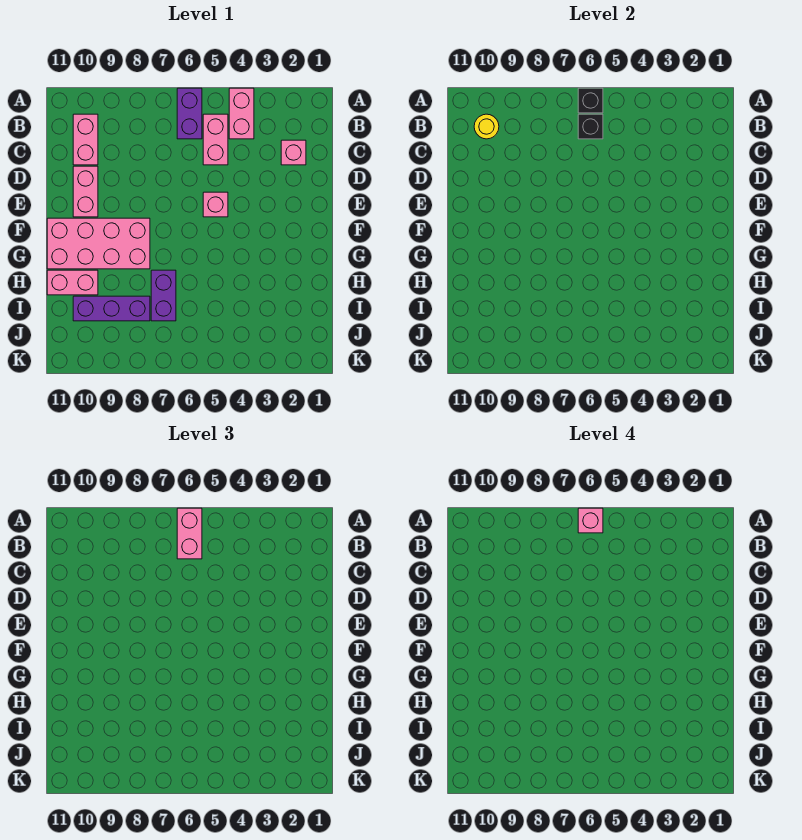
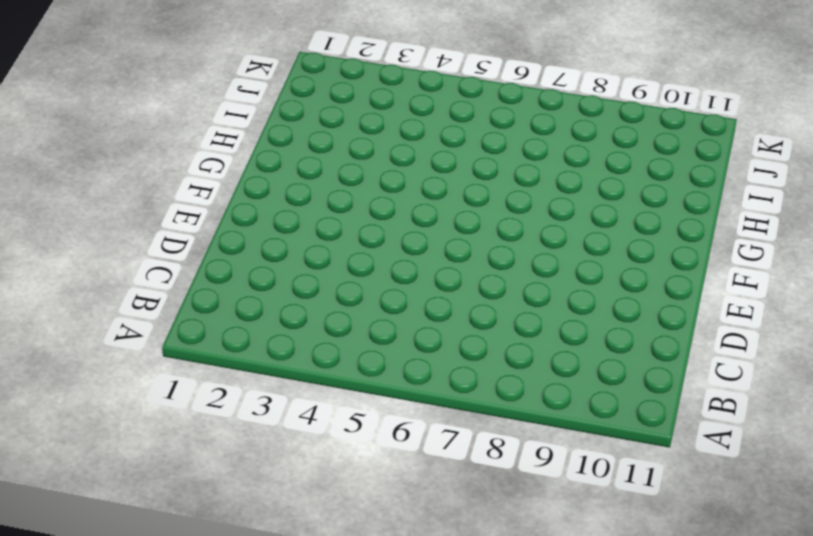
none -> pink 1x2 brick [229,88,254,139]
none -> purple 1x2 brick [177,88,202,139]
none -> pink 1x2 brick [203,114,228,165]

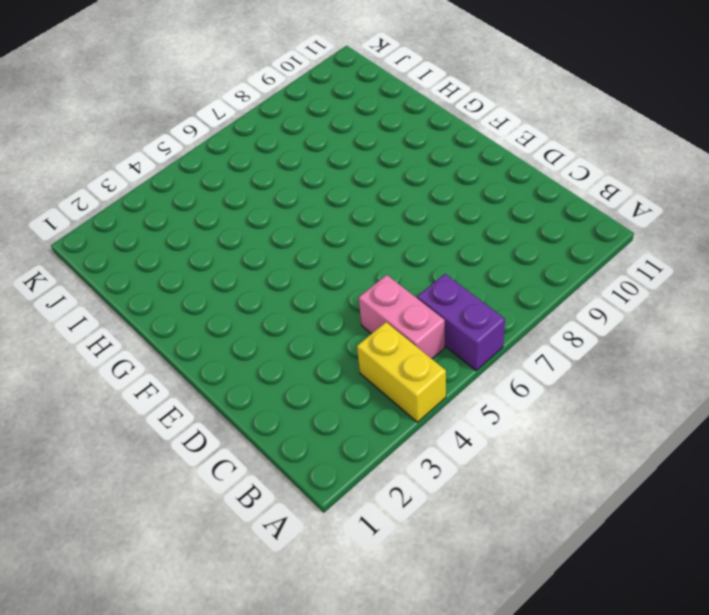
yellow 1x2 brick [357,322,446,422] -> pink 1x2 brick [229,88,254,139]
none -> pink 1x2 brick [73,114,98,165]
none -> pink 1x1 brick [281,140,306,165]
none -> pink 1x2 brick [73,166,98,217]

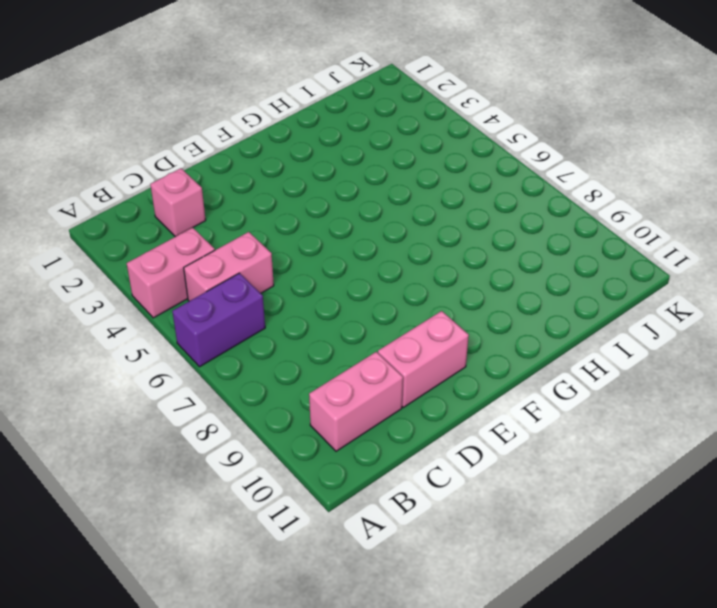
none -> pink 1x1 brick [203,192,228,217]
none -> pink 2x4 brick [47,218,150,269]
none -> purple 1x2 brick [151,270,176,321]

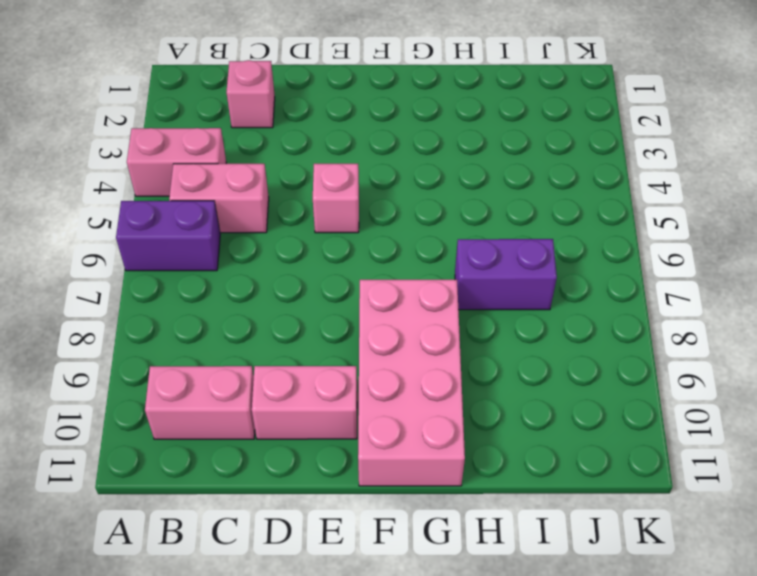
none -> pink 1x2 brick [47,270,98,295]
none -> purple 1x3 brick [73,296,150,321]
none -> black 1x1 brick [578,88,603,113]

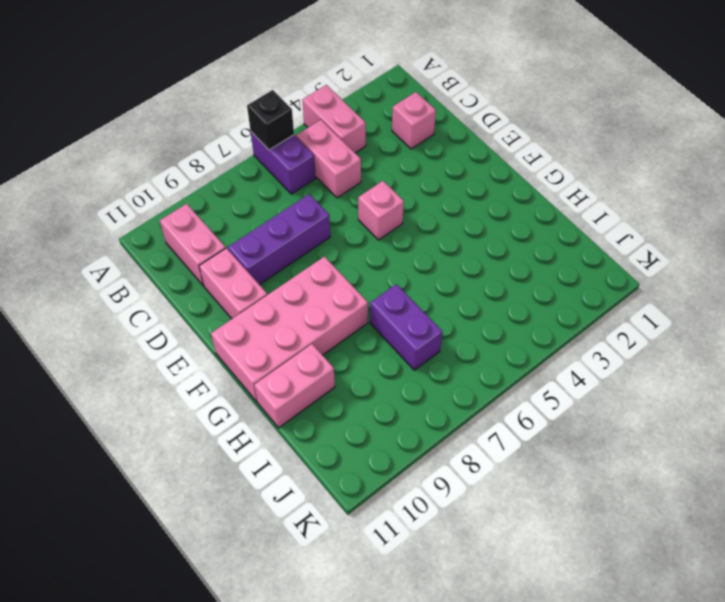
purple 1x3 brick [228,194,330,285] -> purple 1x3 brick moved to [73,296,150,321]
none -> black 1x1 brick [578,114,603,139]
none -> yellow 1x1 round brick [474,114,499,139]
none -> pink 1x2 brick [177,508,202,559]

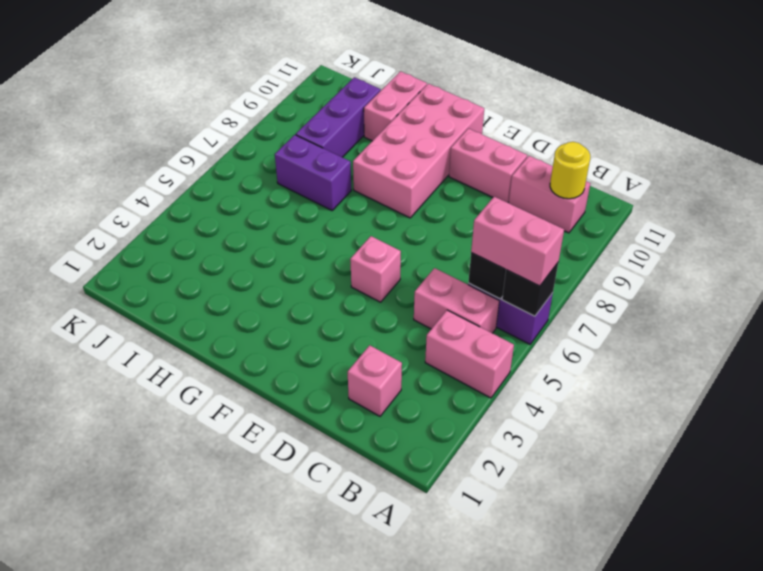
none -> pink 1x1 brick [578,508,603,533]

